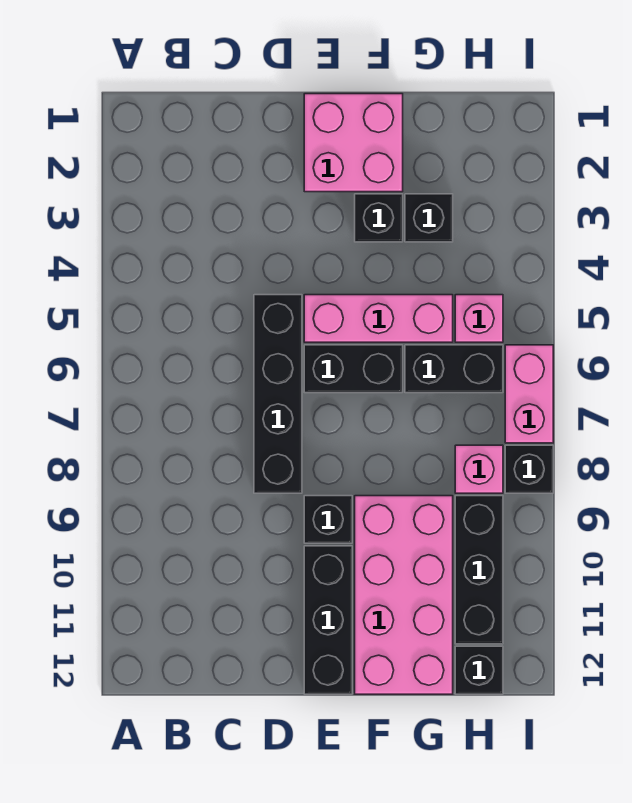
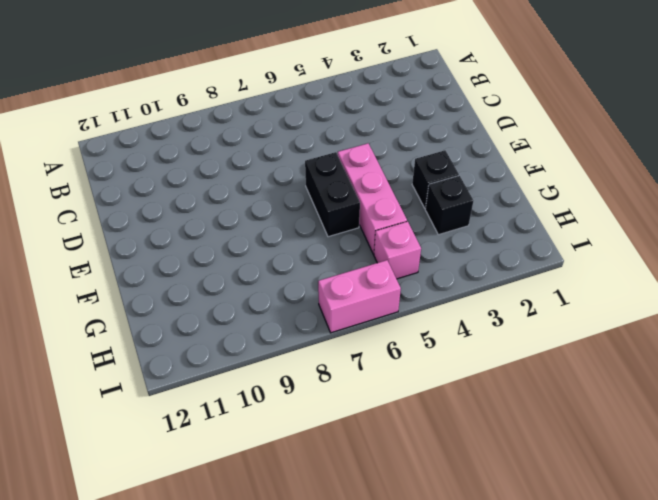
none -> black 1x4 brick [254,295,302,493]
none -> pink 2x2 brick [304,94,403,192]
none -> black 1x1 brick [304,496,352,543]

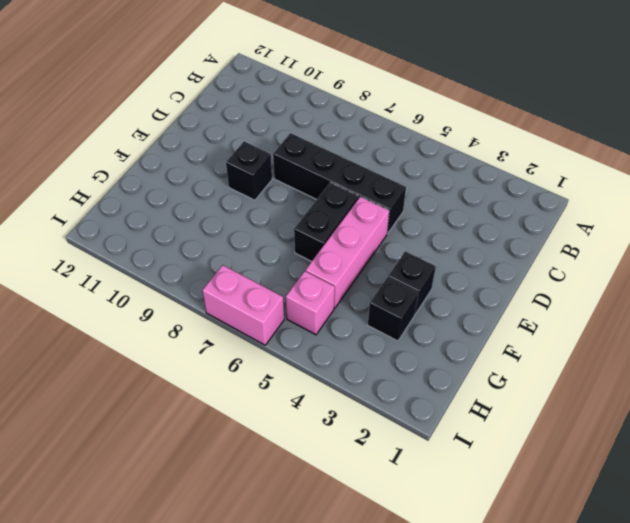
none -> pink 2x2 brick [304,94,403,192]
none -> black 1x3 brick [304,546,352,694]
none -> pink 2x4 brick [355,496,453,694]

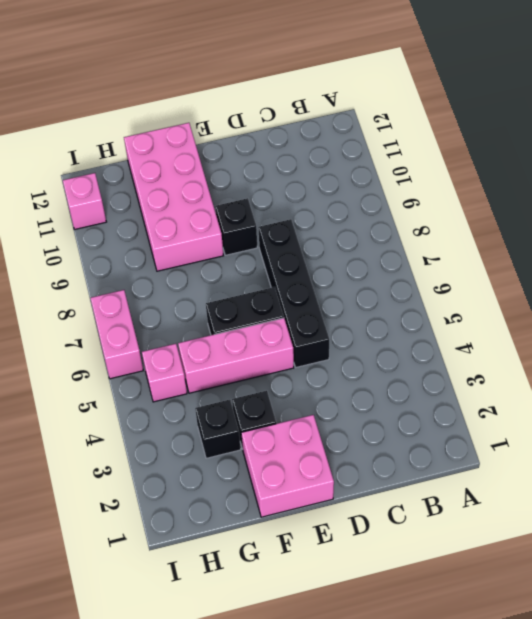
pink 1x1 brick [63,173,106,229] -> pink 1x1 brick moved to [455,445,503,493]
none -> black 1x3 brick [304,546,352,694]
none -> black 1x2 brick [405,345,503,393]
none -> black 1x3 brick [455,496,503,644]

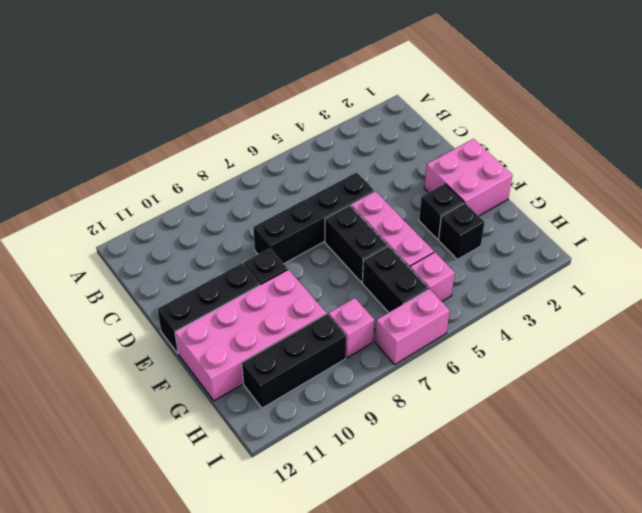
none -> black 1x1 brick [455,646,503,694]
none -> black 1x1 brick [505,445,553,493]

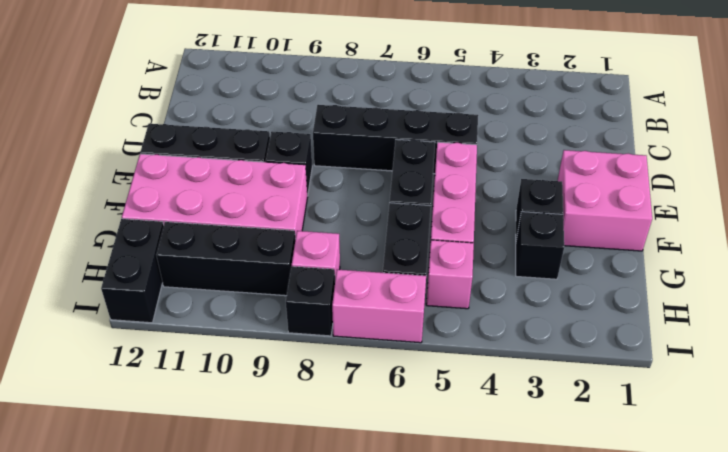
black 1x2 brick [101,219,164,323] -> black 1x1 brick [455,646,503,694]

